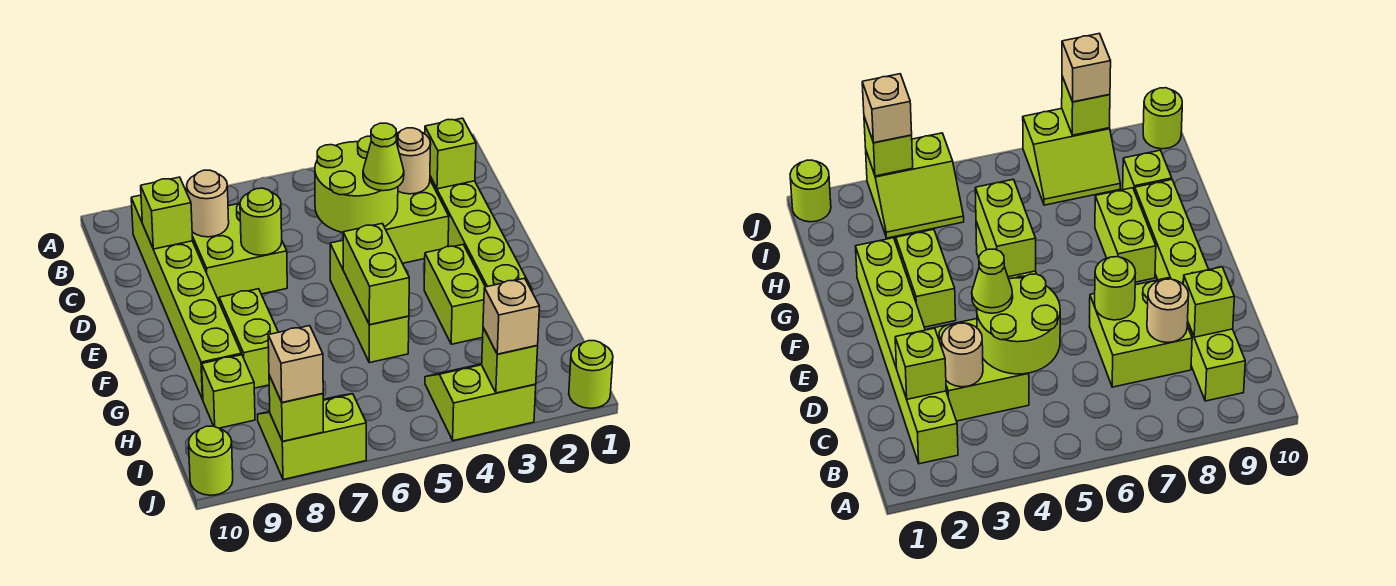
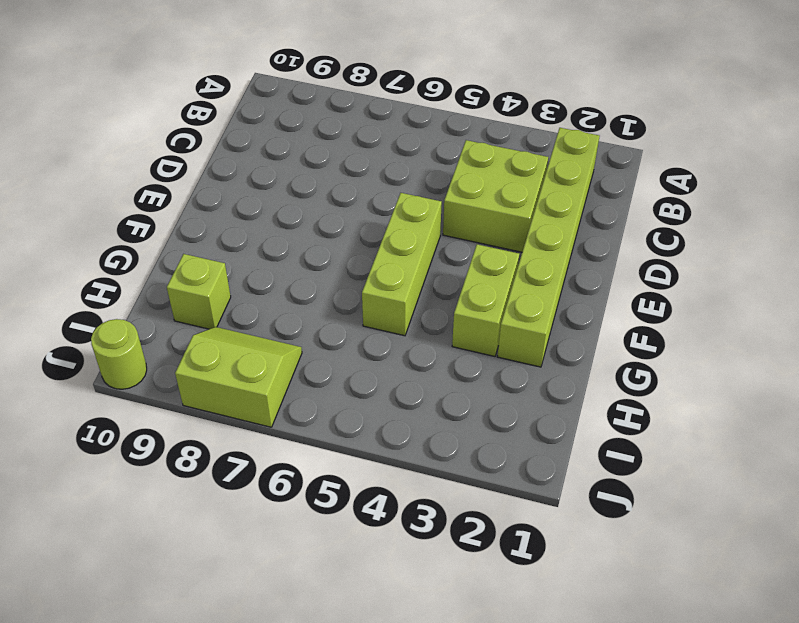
none -> lime 1x6 brick [131,195,242,400]
none -> lime 2x2 brick [192,203,287,301]
none -> lime 1x2 brick [219,289,278,388]

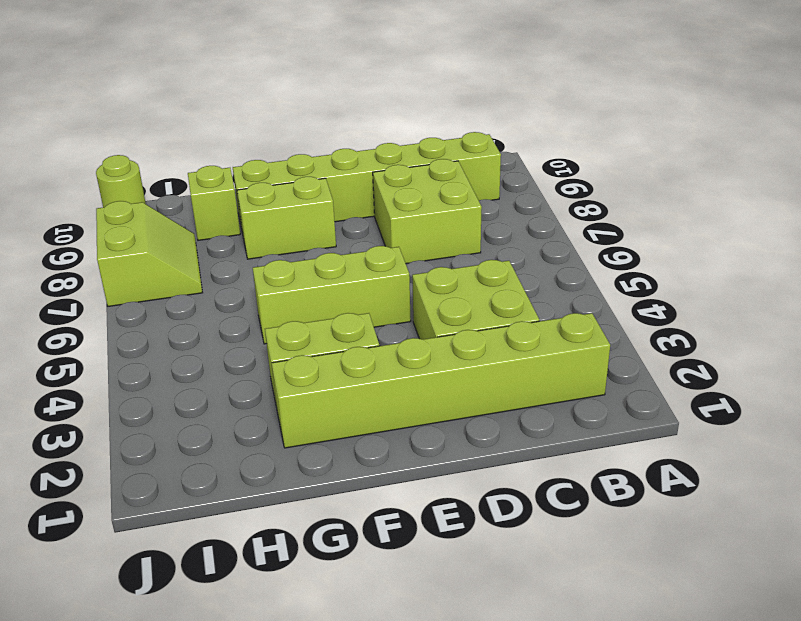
none -> lime 2x2 slope [425,364,536,441]
none -> lime 1x1 round brick [569,341,613,408]
none -> lime 1x1 brick [425,118,476,189]

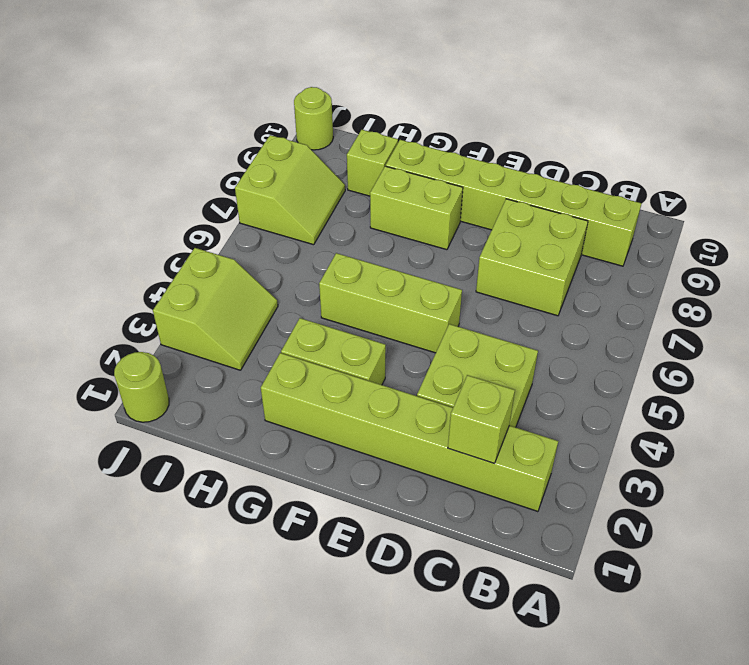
none -> tan 1x1 round brick [396,128,431,194]
none -> lime 2x2 round brick [315,136,398,233]
none -> tan 1x1 round brick [187,170,229,237]

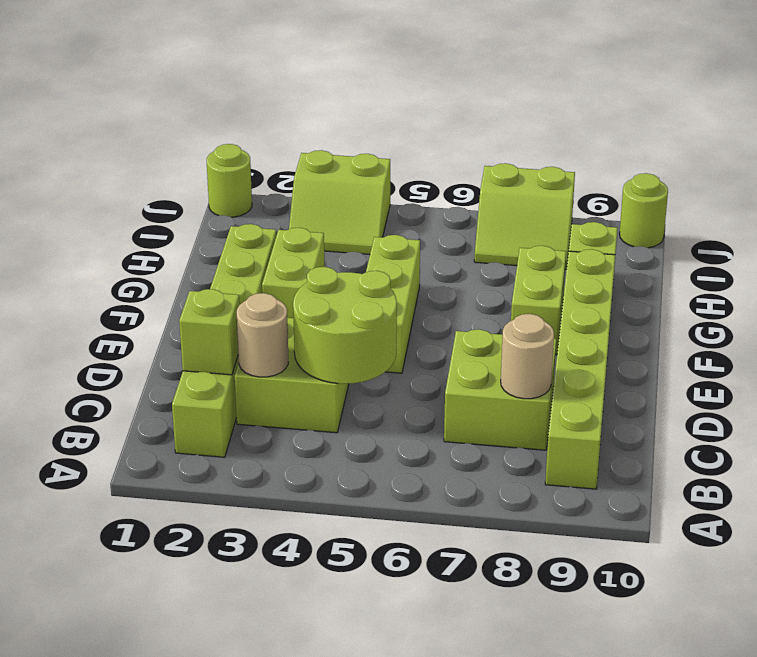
none -> lime 1x1 brick [141,177,193,249]
none -> lime 1x1 round brick [240,188,282,255]
none -> lime 1x2 brick [343,224,409,325]

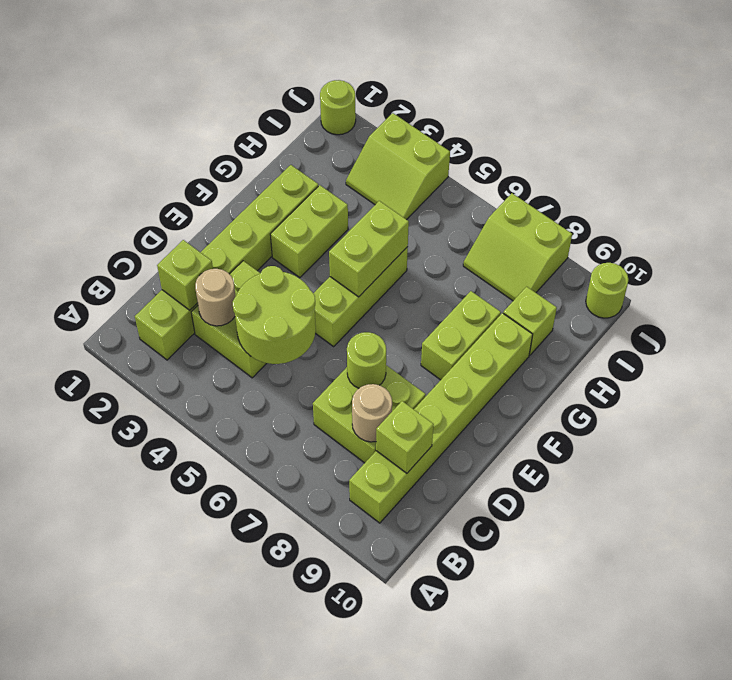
none -> lime 1x1 brick [482,328,538,393]
none -> lime 1x1 brick [269,375,323,441]
none -> lime 1x1 cone [363,123,404,191]

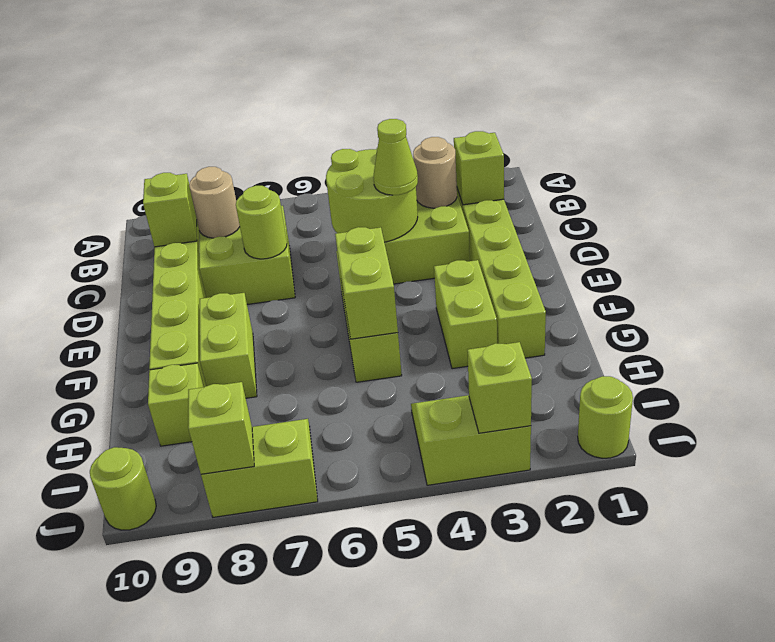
none -> tan 1x1 brick [483,278,540,354]
none -> tan 1x1 brick [268,326,323,402]

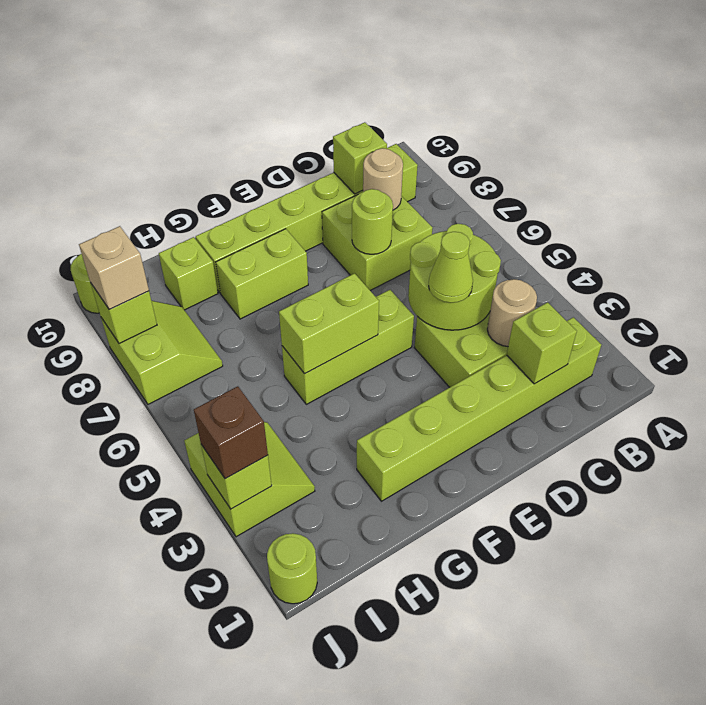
brown 1x1 brick [194,386,268,479] -> tan 1x1 brick [483,278,540,354]
none -> lime 1x2 brick [424,245,485,344]

